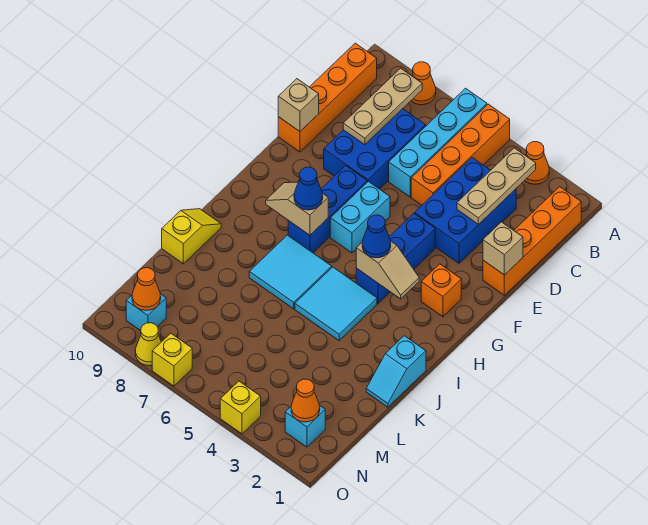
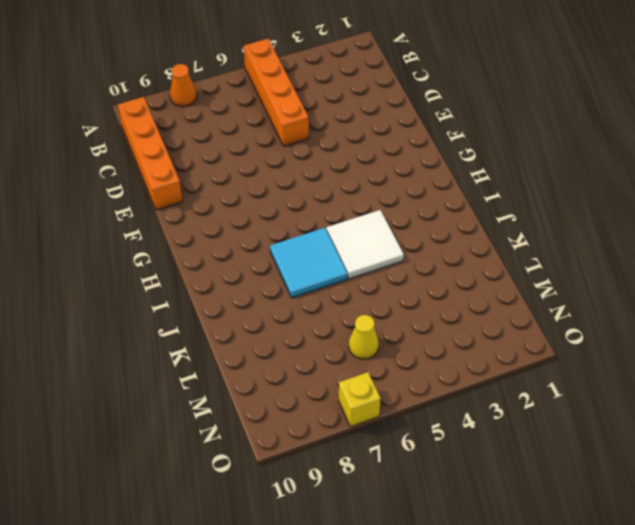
white 2x2 tile [326,210,404,279] -> cyan 2x2 tile [295,267,377,341]
yellow 1x1 cone [349,315,379,359] -> yellow 1x1 cone moved to [135,323,161,366]
none -> orange 1x1 cone [525,142,549,184]
none -> cyan 1x4 brick [389,88,487,197]
none -> orange 1x4 brick [483,187,581,295]
none -> blue 2x3 brick [415,158,516,263]

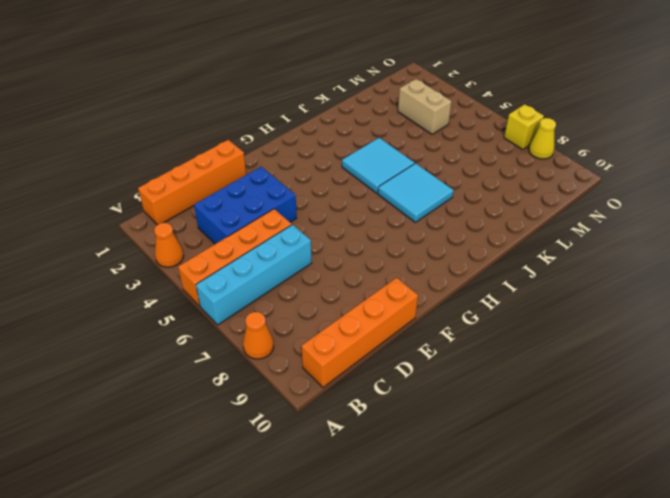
tan 1x2 brick [398,79,452,134] -> none
none -> blue 2x3 brick [324,109,426,189]
none -> blue 1x3 brick [356,213,435,303]
none -> cyan 1x2 brick [330,181,390,253]
none -> blue 1x3 brick [288,166,367,253]

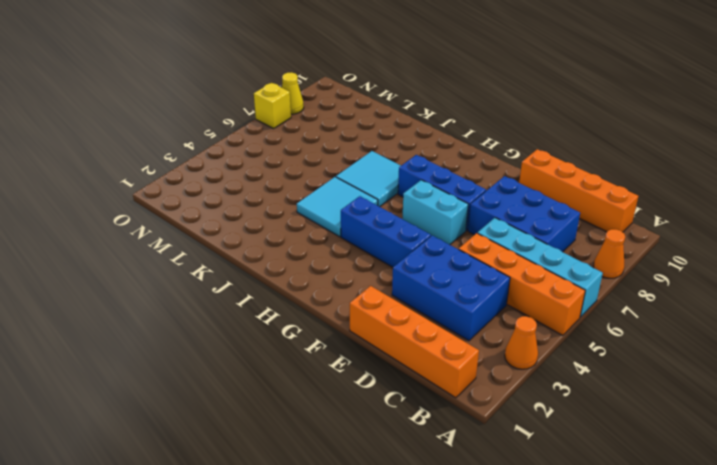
none -> orange 1x1 brick [421,264,461,317]
none -> cyan 1x2 slope [366,336,426,407]
none -> yellow 1x2 slope [162,209,221,264]
none -> cyan 1x1 brick [285,405,325,447]

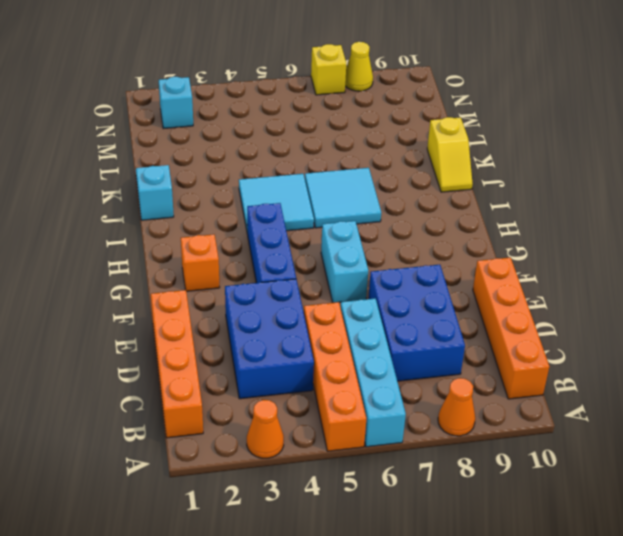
none -> blue 1x3 brick [288,166,367,253]
none -> cyan 1x1 brick [126,294,166,331]
none -> yellow 1x1 brick [220,381,261,434]
none -> tan 1x3 plate [457,148,536,225]

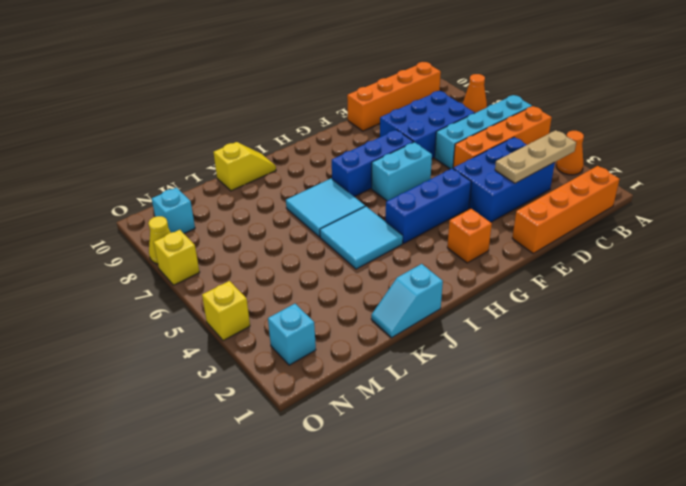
none -> tan 1x3 plate [343,68,422,145]
none -> tan 1x1 brick [483,222,523,275]
none -> tan 1x1 brick [278,79,319,131]
none -> tan 1x2 slope [356,241,419,299]

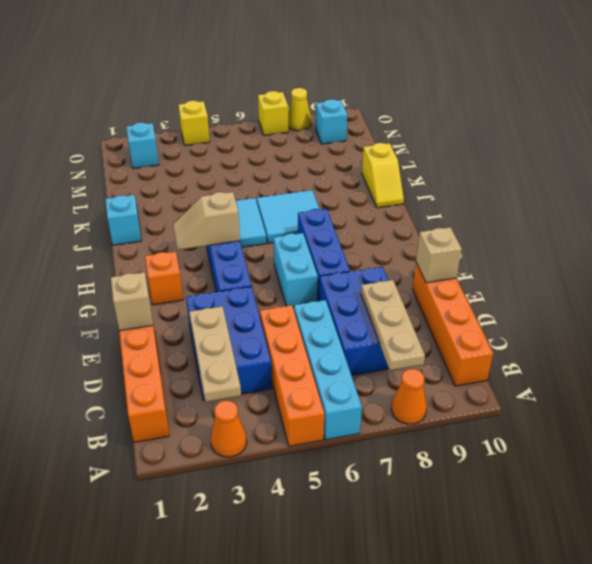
none -> tan 1x2 slope [266,182,328,235]
none -> orange 1x1 cone [291,379,320,422]
none -> orange 1x1 cone [132,268,161,310]
none -> blue 1x1 cone [362,215,391,258]

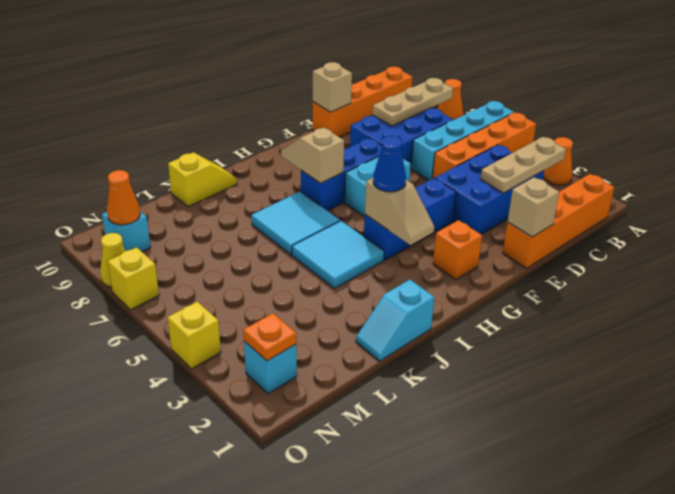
orange 1x1 plate [243,313,296,361] -> orange 1x1 cone [291,379,320,422]
none -> blue 1x1 cone [294,167,323,210]

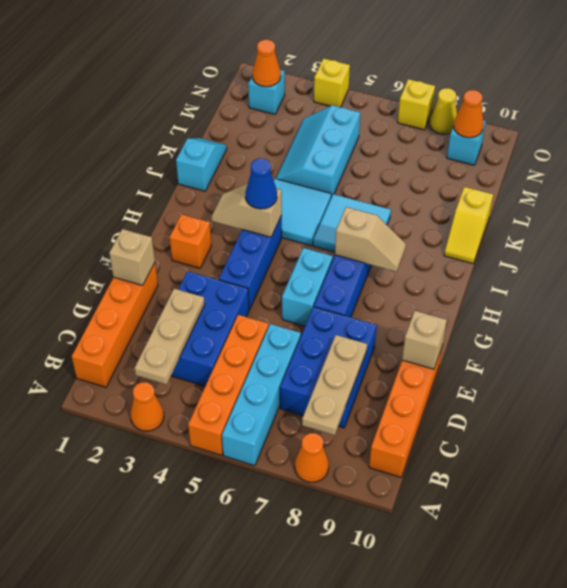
cyan 2x3 slope [276,105,360,197] -> none
none -> blue 1x1 cone [294,167,323,210]

